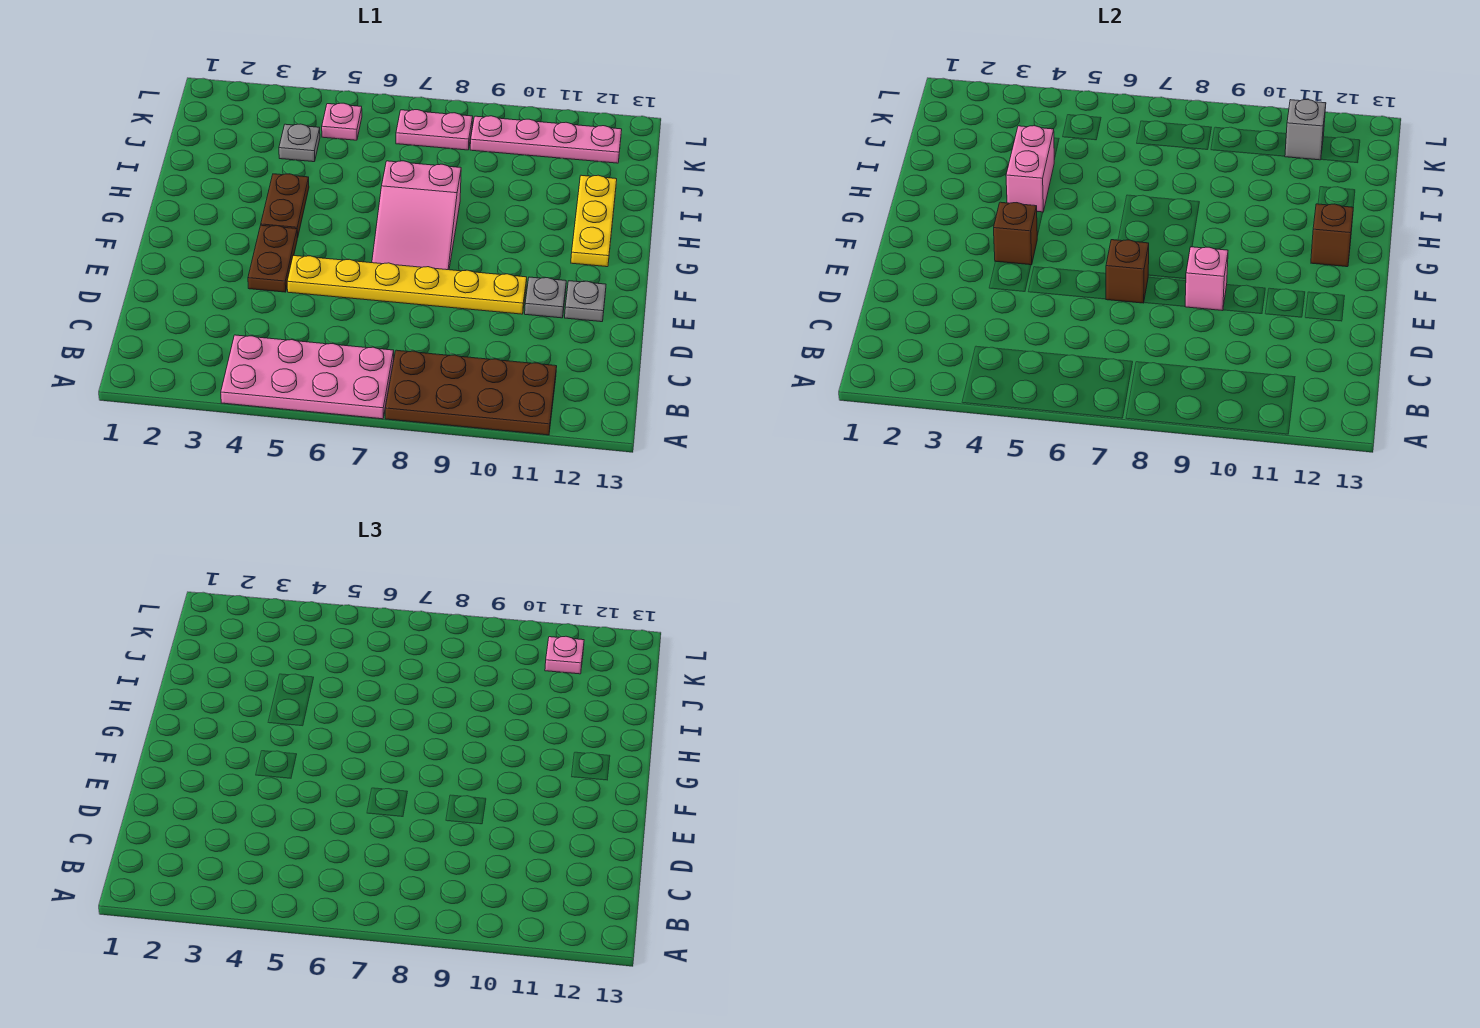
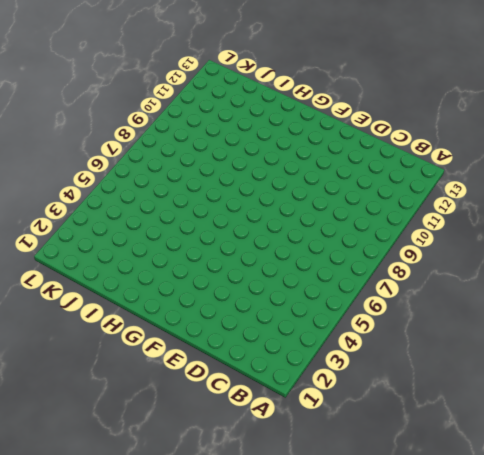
none -> pink 2x4 plate [221,335,394,419]
none -> brown 2x4 plate [385,350,557,435]
none -> brown 1x2 plate [248,225,297,292]

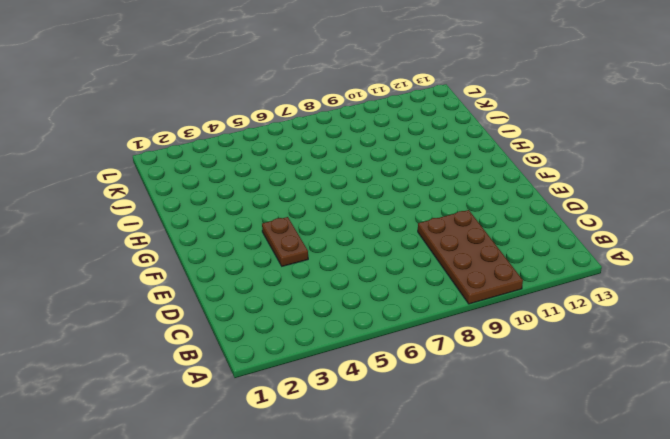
brown 2x4 plate [418,210,523,304] -> brown 2x4 plate turned to [385,350,557,435]
none -> pink 2x4 plate [221,335,394,419]
none -> yellow 1x6 plate [287,256,527,314]
none -> grey 1x1 plate [525,277,566,318]

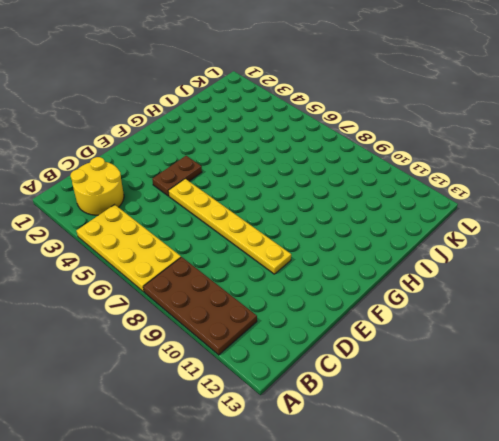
yellow 2x4 plate [76,205,181,292] -> pink 2x4 plate [221,335,394,419]
yellow 2x2 round brick [70,157,124,215] -> none
none -> grey 1x1 plate [525,277,566,318]
none -> grey 1x1 plate [565,281,606,322]
none -> pink 2x3 slope [372,161,461,270]

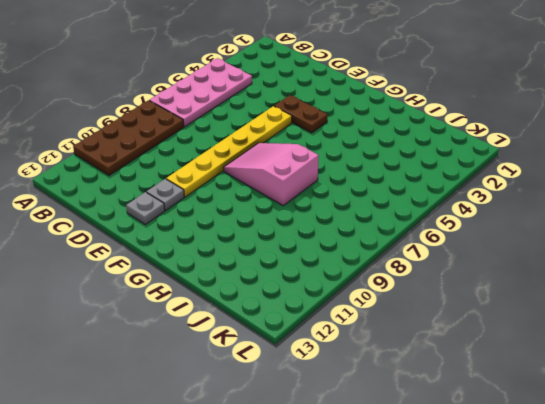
none -> brown 1x2 plate [261,174,309,238]
none -> yellow 1x3 plate [571,175,617,267]
none -> grey 1x1 plate [279,124,320,162]

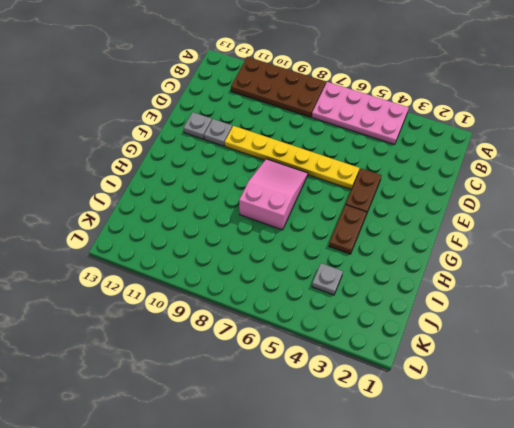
none -> yellow 1x3 plate [571,175,617,267]
none -> pink 1x1 plate [322,103,362,140]
none -> pink 1x2 plate [396,110,473,150]

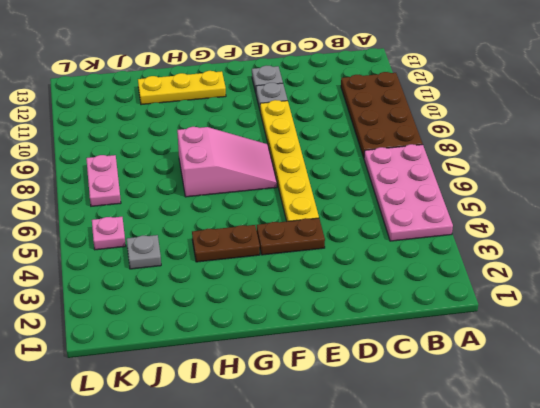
none -> pink 1x4 plate [470,116,622,163]
none -> brown 1x1 brick [1106,240,1149,303]
none -> pink 1x1 brick [1185,247,1228,311]

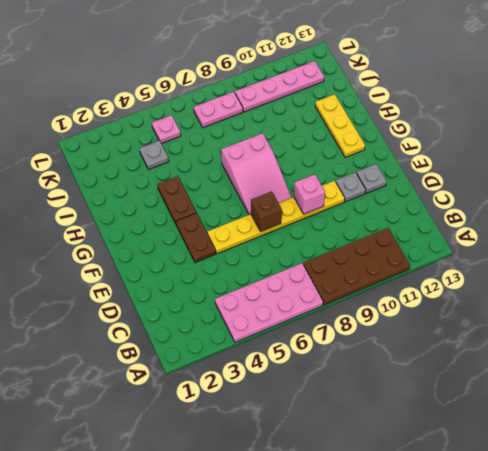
none -> brown 1x1 brick [994,202,1037,265]
none -> brown 1x1 brick [1311,204,1353,267]
none -> pink 1x2 brick [1006,126,1054,212]

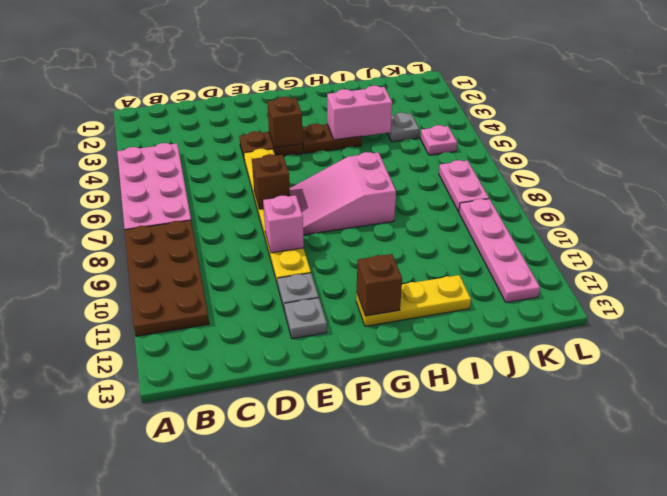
none -> grey 1x1 brick [1285,99,1326,160]
none -> pink 1x1 plate [545,636,584,674]

